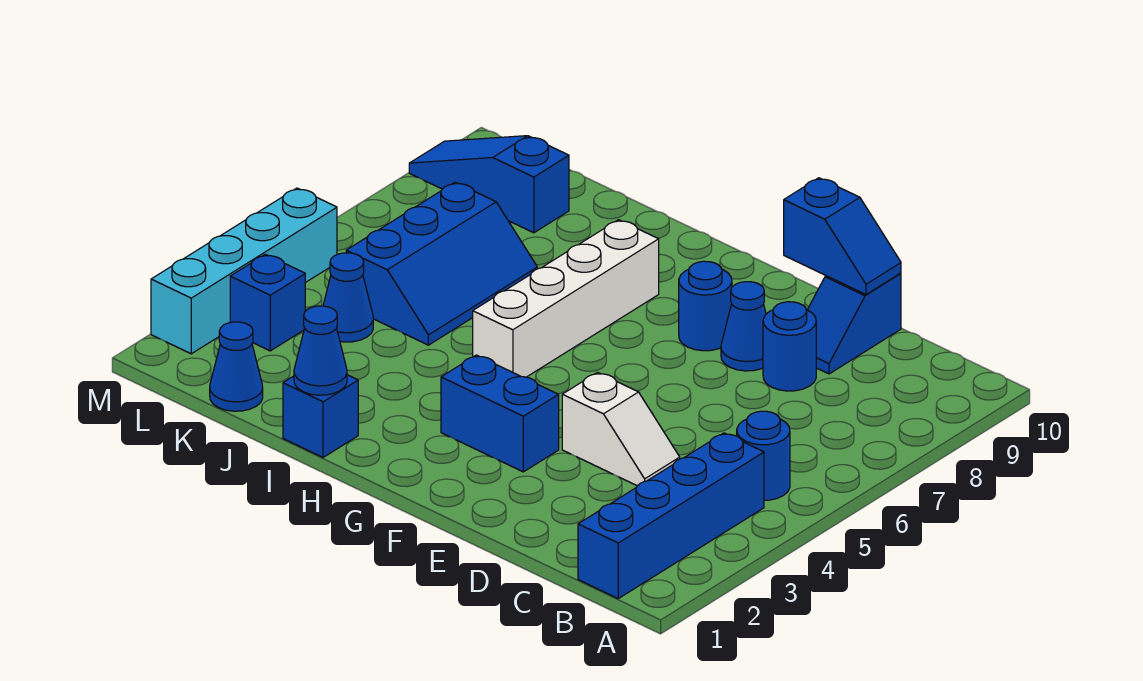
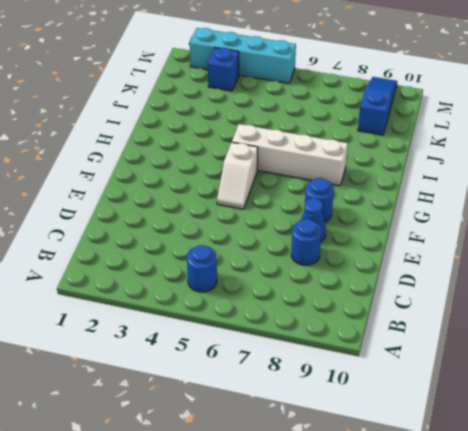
white 1x2 slope [217,142,258,209] -> white 1x2 slope moved to [562,372,680,486]
none -> blue 1x4 brick [578,433,764,598]
none -> blue 1x2 slope [808,273,901,374]
none -> blue 1x2 brick [441,355,559,472]

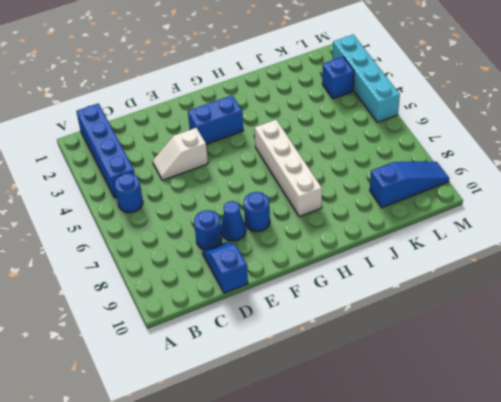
none -> blue 1x1 brick [283,375,358,457]
none -> blue 2x3 slope [346,182,537,345]
none -> blue 1x1 cone [210,322,263,411]

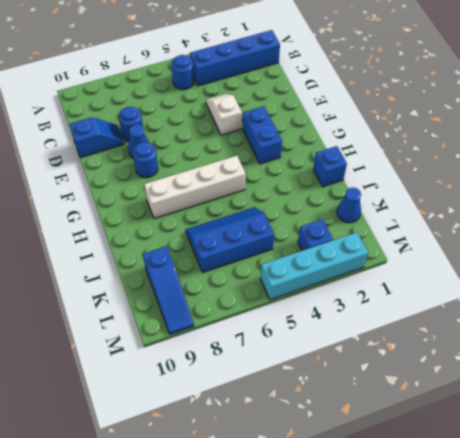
none -> blue 1x1 cone [323,253,373,342]
none -> blue 1x2 slope [784,178,901,295]
none -> blue 1x1 cone [294,306,347,395]

